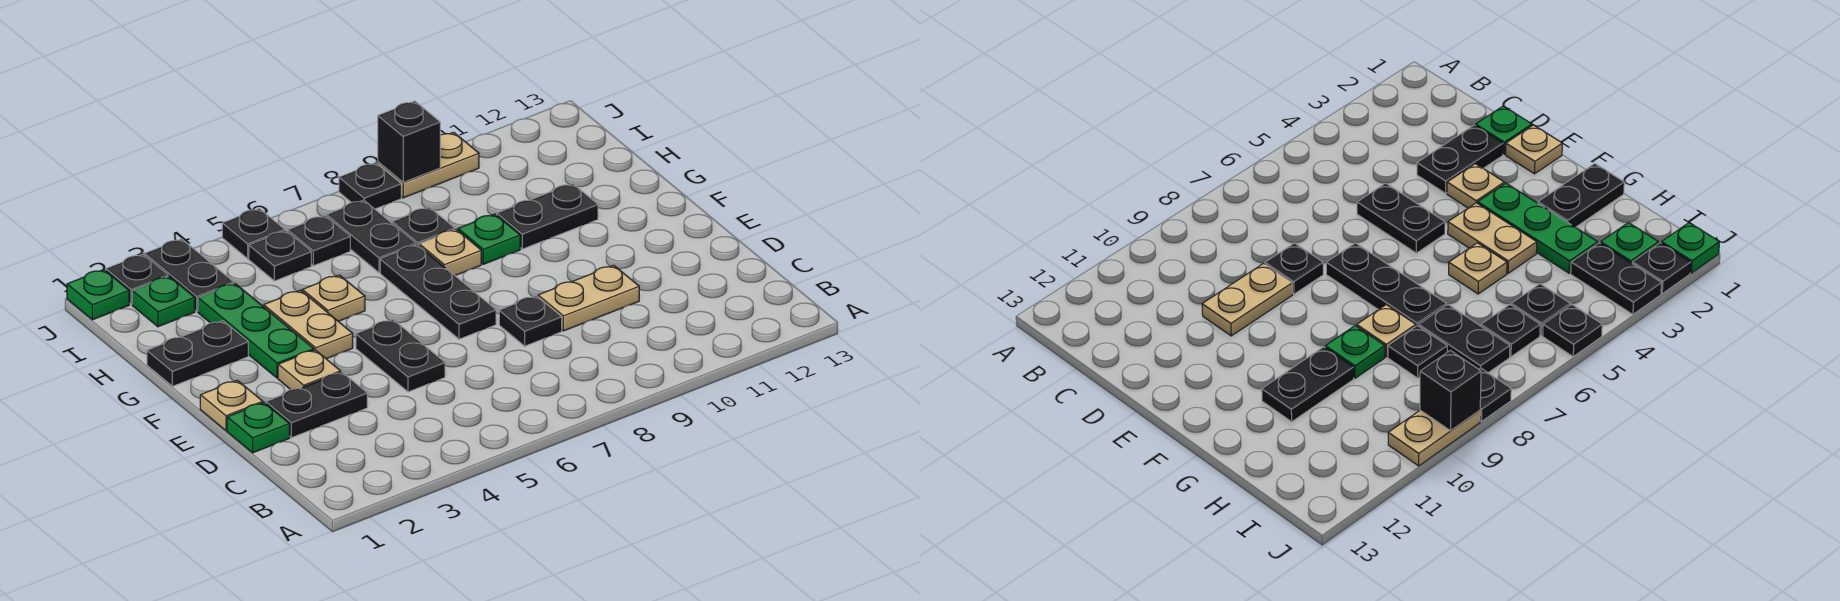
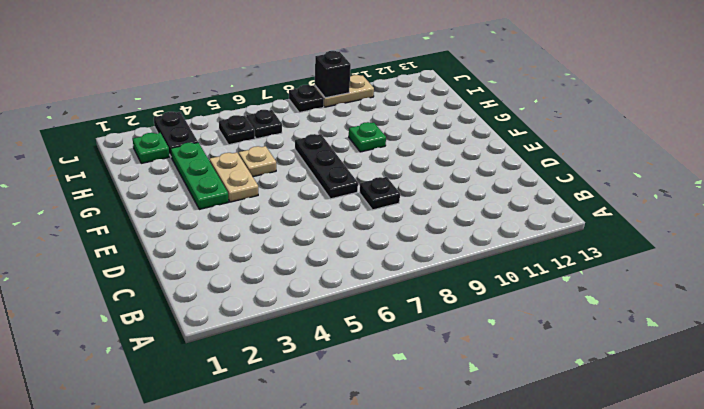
none -> green 1x1 plate [227,403,290,453]
none -> black 1x2 plate [266,372,367,438]
none -> black 1x2 plate [356,319,445,392]

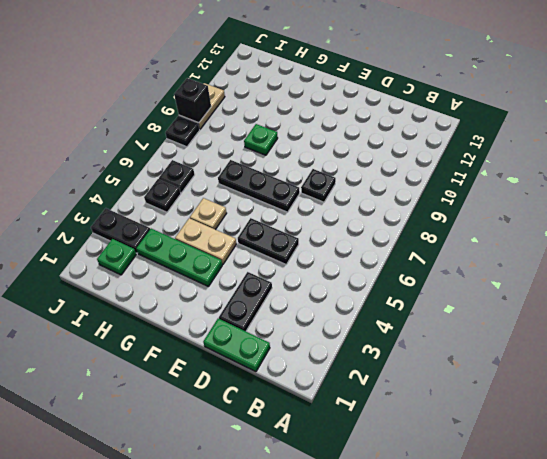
green 1x2 plate [203,318,270,372] -> green 1x1 plate [227,403,290,453]
none -> tan 1x2 plate [538,265,639,331]
none -> tan 1x1 plate [200,380,263,431]
none -> tan 1x1 plate [278,350,341,390]

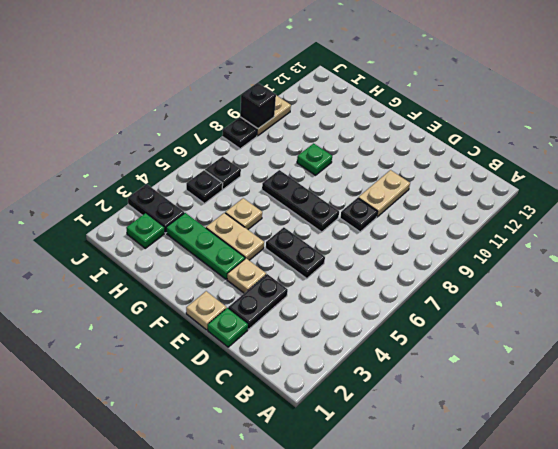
none -> black 1x2 plate [147,321,248,386]
none -> tan 1x1 plate [419,229,481,275]
none -> black 1x2 plate [497,184,598,249]

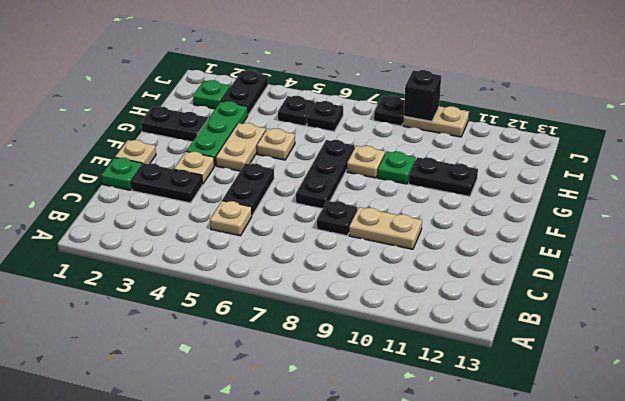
tan 1x1 plate [210,201,252,236] -> none
none -> black 1x2 plate [327,200,416,273]
none -> black 1x1 plate [392,207,455,245]
none -> green 1x1 plate [67,269,129,320]

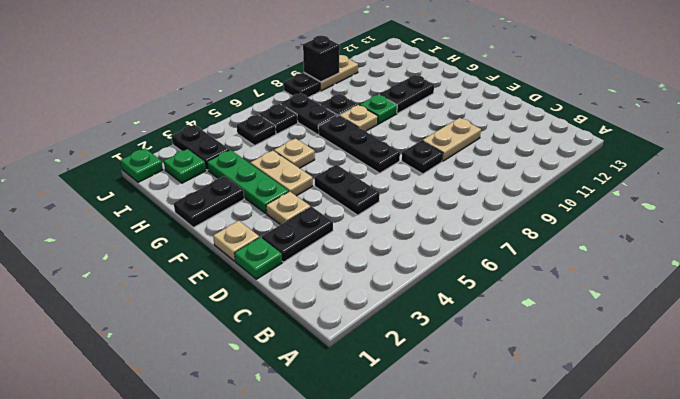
none -> black 1x1 plate [106,254,168,305]
none -> black 1x1 plate [222,208,285,259]

